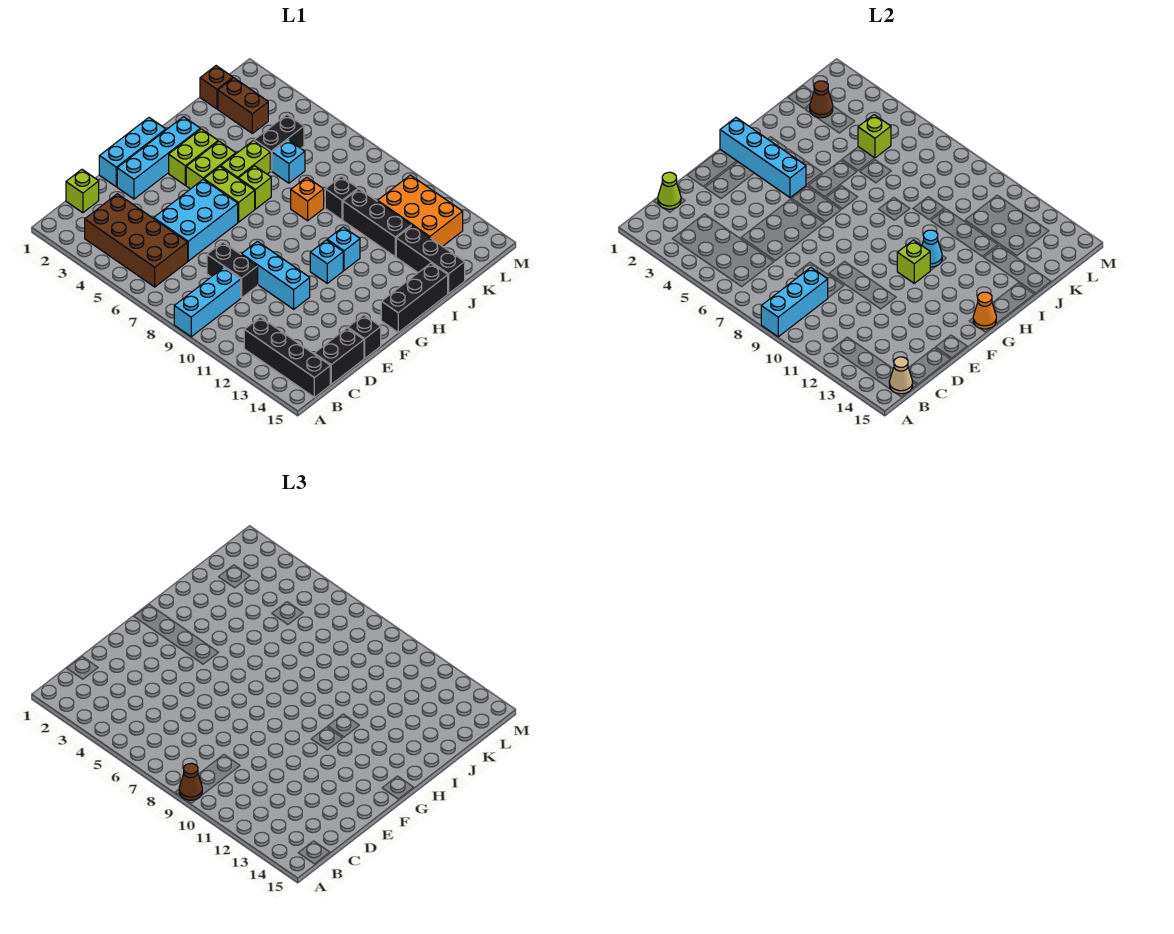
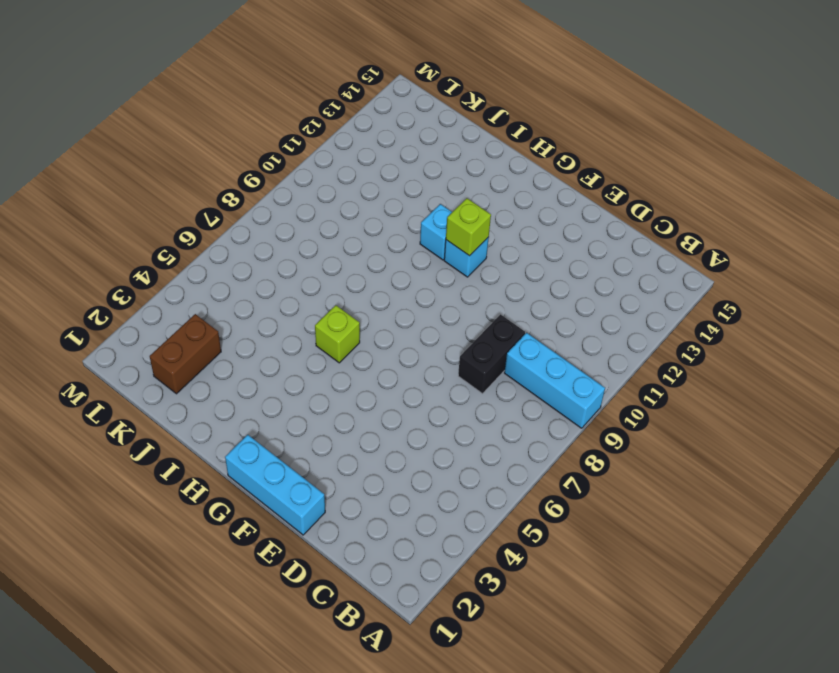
none -> brown 2x4 brick [85,194,188,287]
none -> black 1x4 brick [244,317,330,397]
none -> lime 1x1 brick [66,170,99,213]
none -> black 1x2 brick [314,328,364,384]

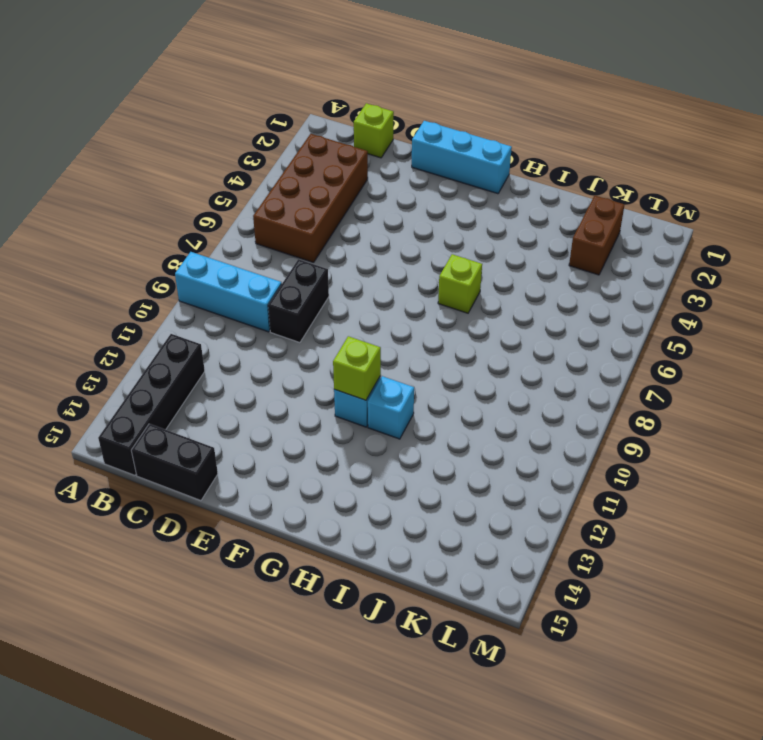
none -> cyan 2x3 brick [154,179,238,261]
none -> cyan 1x4 brick [117,117,200,199]
none -> cyan 1x3 brick [241,241,310,309]
none -> black 1x1 brick [348,315,381,358]

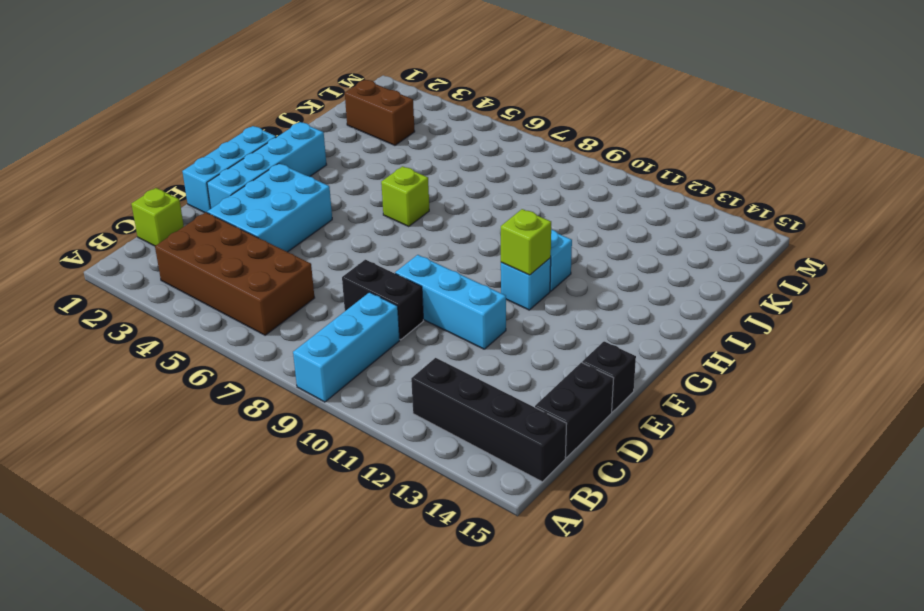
cyan 2x3 brick [207,163,332,252] -> cyan 2x3 brick moved to [154,179,238,261]
none -> lime 1x2 brick [169,129,218,185]
none -> lime 1x2 brick [186,141,236,189]
none -> lime 1x2 brick [204,167,255,222]
none -> black 1x3 brick [381,263,448,332]

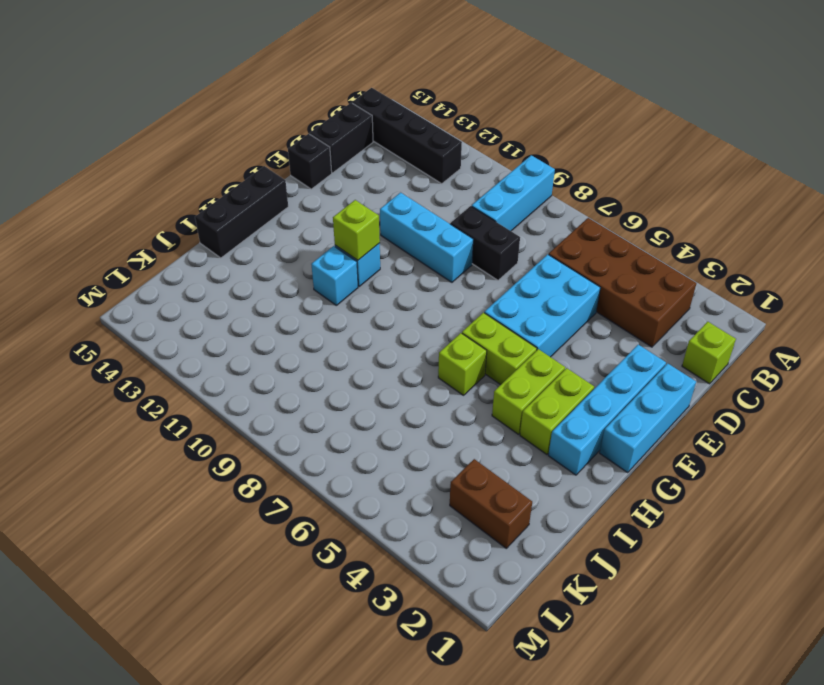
none -> lime 1x2 brick [221,141,270,179]
none -> orange 1x1 brick [291,177,324,221]
none -> black 1x2 brick [254,115,304,171]
none -> cyan 1x1 brick [272,140,305,183]

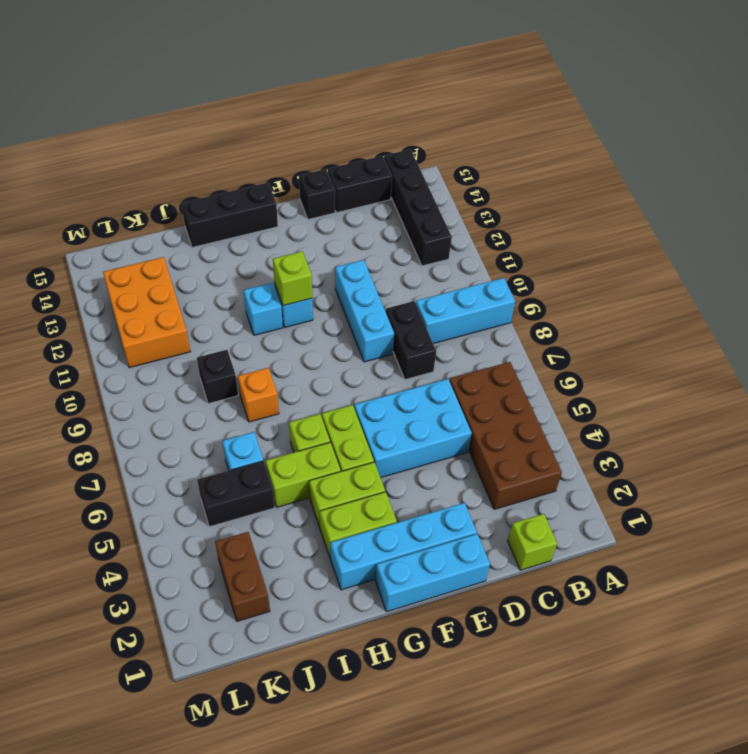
none -> black 1x3 brick [343,189,411,257]
none -> black 1x3 brick [396,226,465,293]
none -> brown 1x1 brick [200,66,233,109]
none -> cyan 1x3 brick [761,268,828,337]

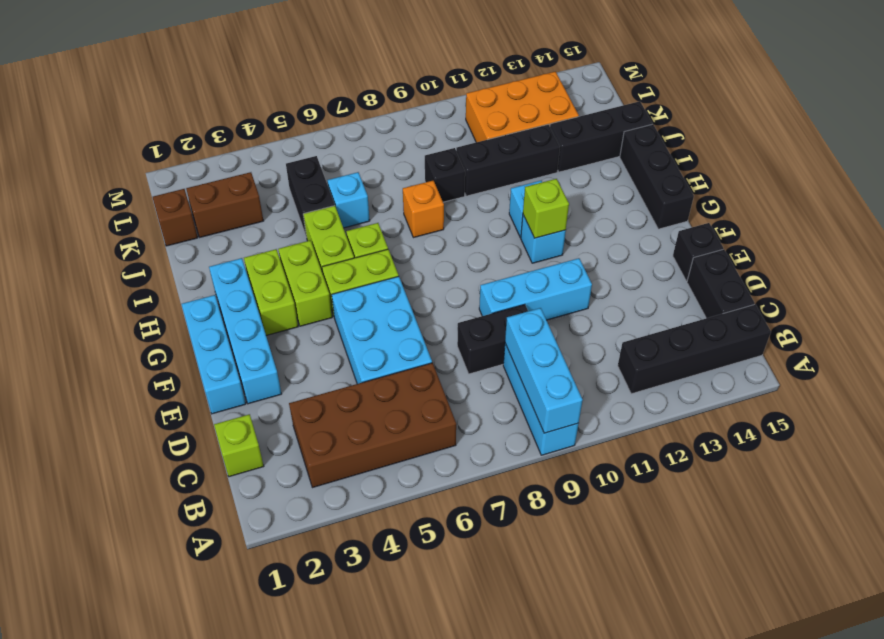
none -> tan 1x1 cone [889,357,913,394]
none -> lime 1x1 cone [658,172,681,209]
none -> cyan 1x4 brick [720,118,806,198]
none -> orange 1x1 cone [973,292,996,329]

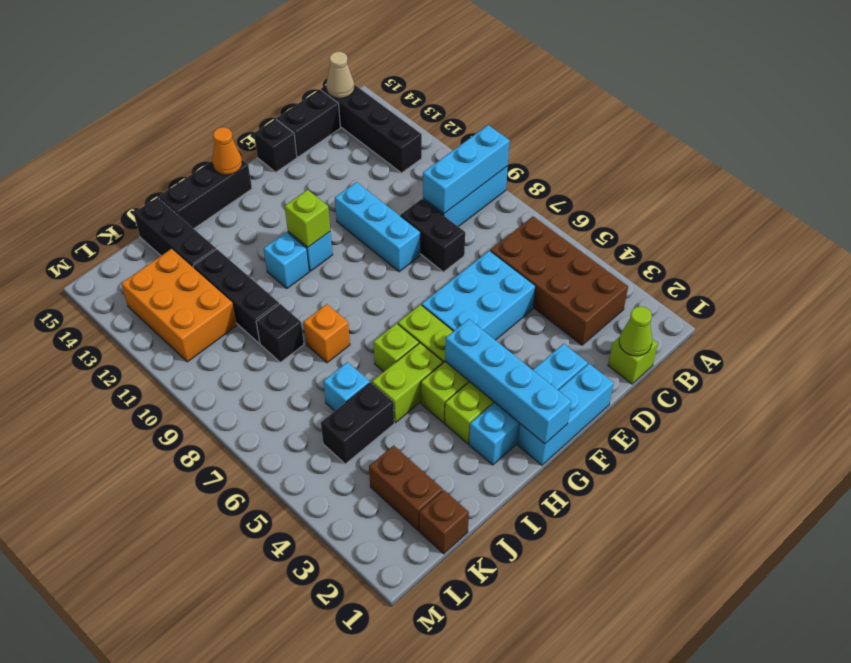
none -> cyan 1x1 cone [922,230,942,267]
none -> brown 1x1 cone [810,81,833,118]
none -> lime 1x1 brick [858,115,891,158]
none -> brown 1x1 cone [179,763,202,800]

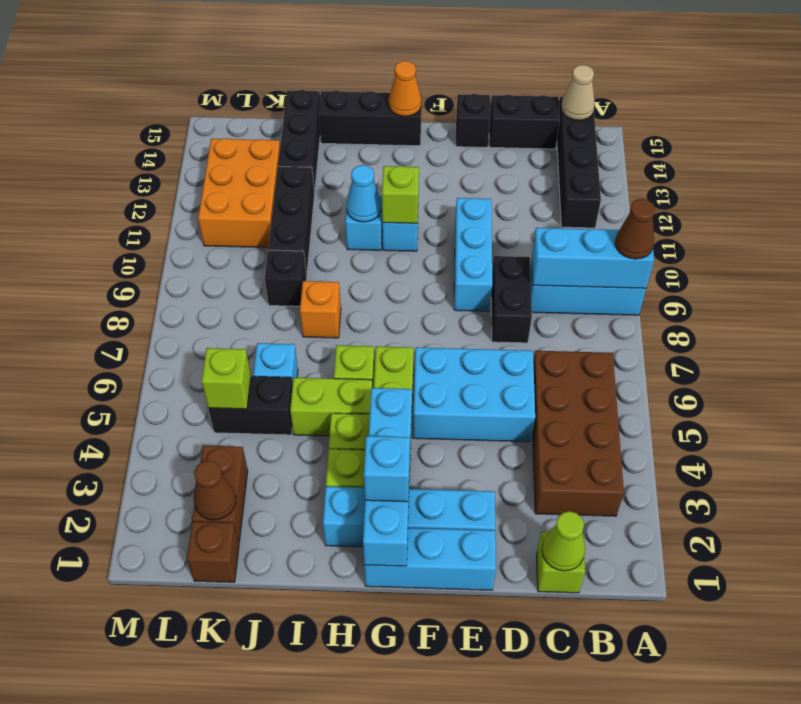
cyan 1x1 brick [364,436,410,502] -> none

